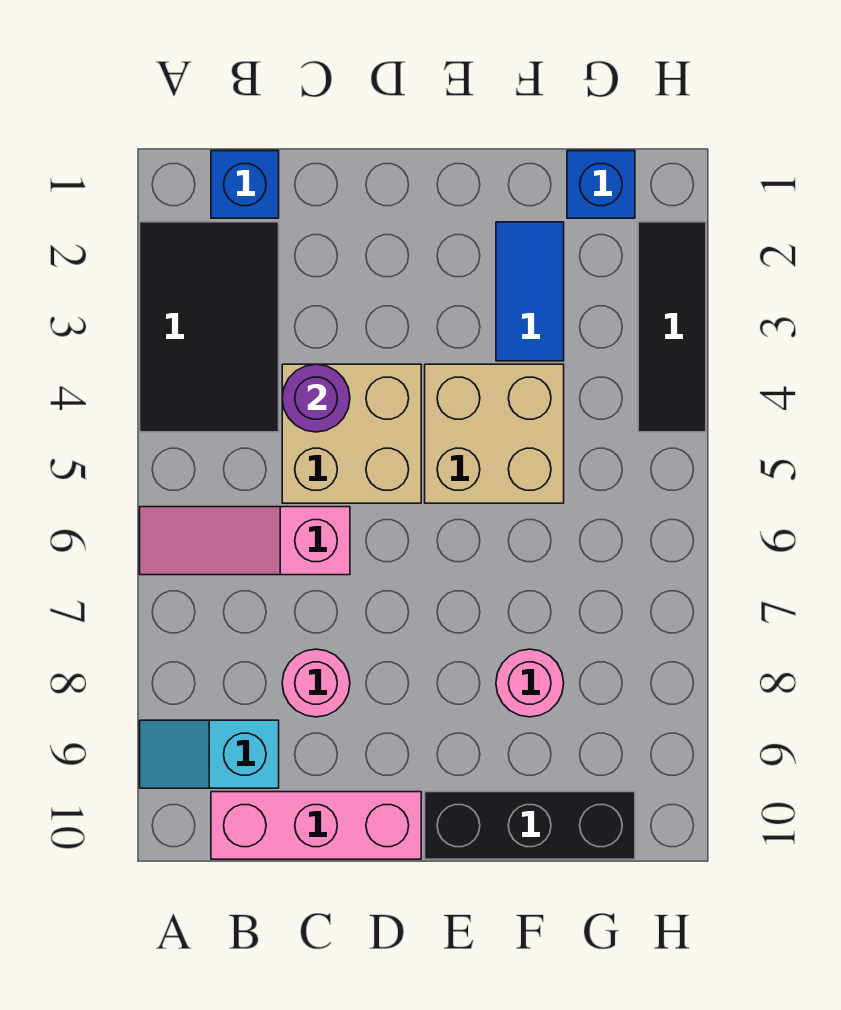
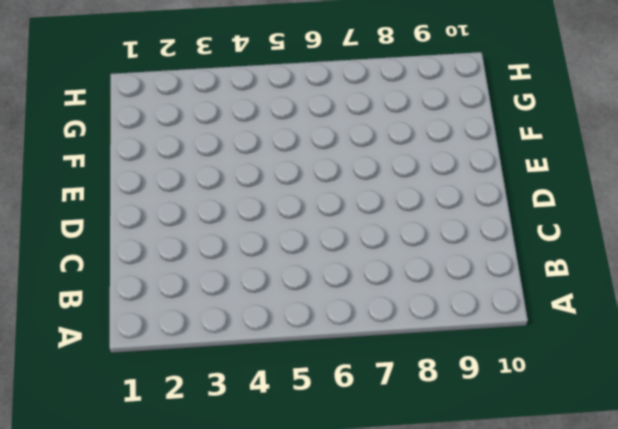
none -> black 2x3 tile [140,222,279,432]
none -> pink 1x3 slope [140,507,350,575]
none -> cyan 1x2 slope [140,720,279,788]

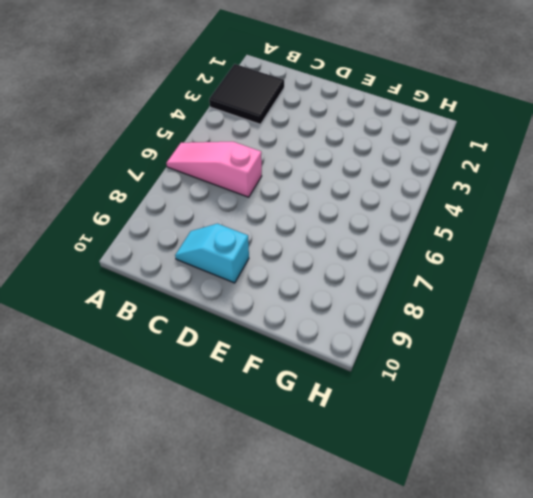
black 2x2 tile [209,64,284,124] -> black 2x3 tile [140,222,279,432]
cyan 1x2 slope [175,224,249,283] -> cyan 1x2 slope moved to [140,720,279,788]
none -> blue 1x1 brick [211,151,279,218]
none -> pink 1x3 brick [211,792,421,859]
none -> tan 2x2 brick [282,364,421,503]

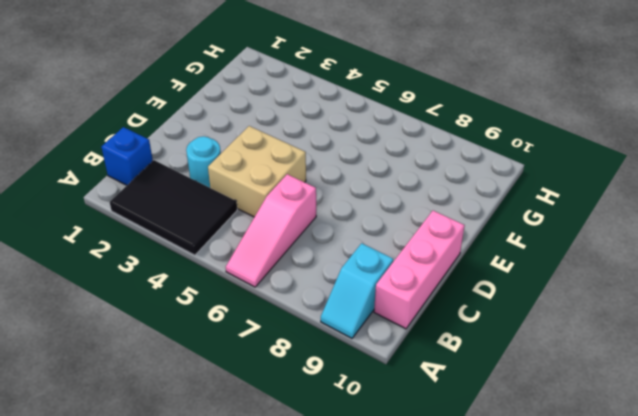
cyan 1x1 round brick [186,136,221,188] -> none
none -> pink 1x1 round brick [282,649,350,717]
none -> tan 2x2 brick [425,364,564,503]
none -> black 1x3 brick [425,792,635,859]

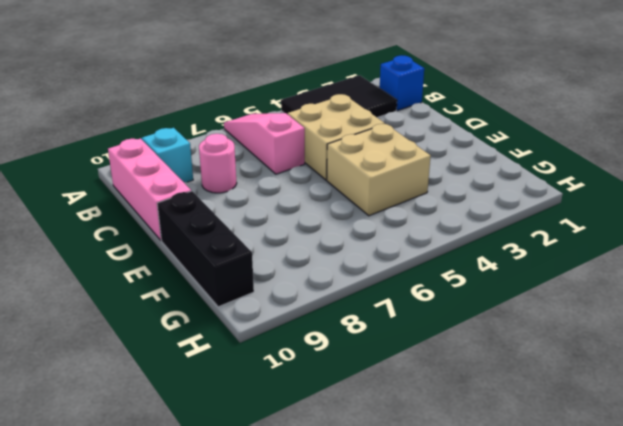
none -> blue 1x2 tile [496,222,564,361]
none -> pink 1x1 round brick [496,649,564,717]
none -> blue 1x1 brick [567,151,635,218]

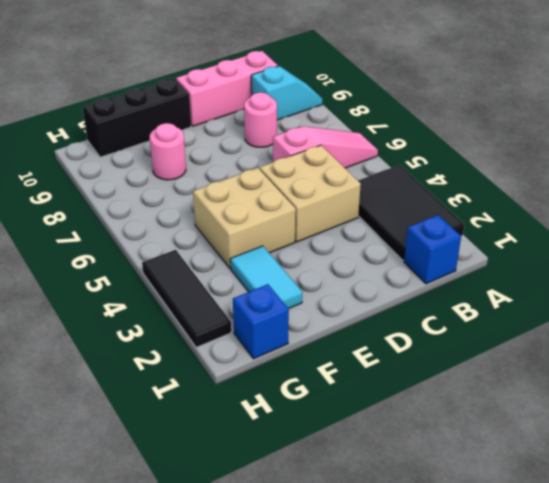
cyan 1x2 tile [230,246,302,309] -> blue 1x2 tile [496,222,564,361]
none -> purple 1x1 round brick [282,364,350,432]

